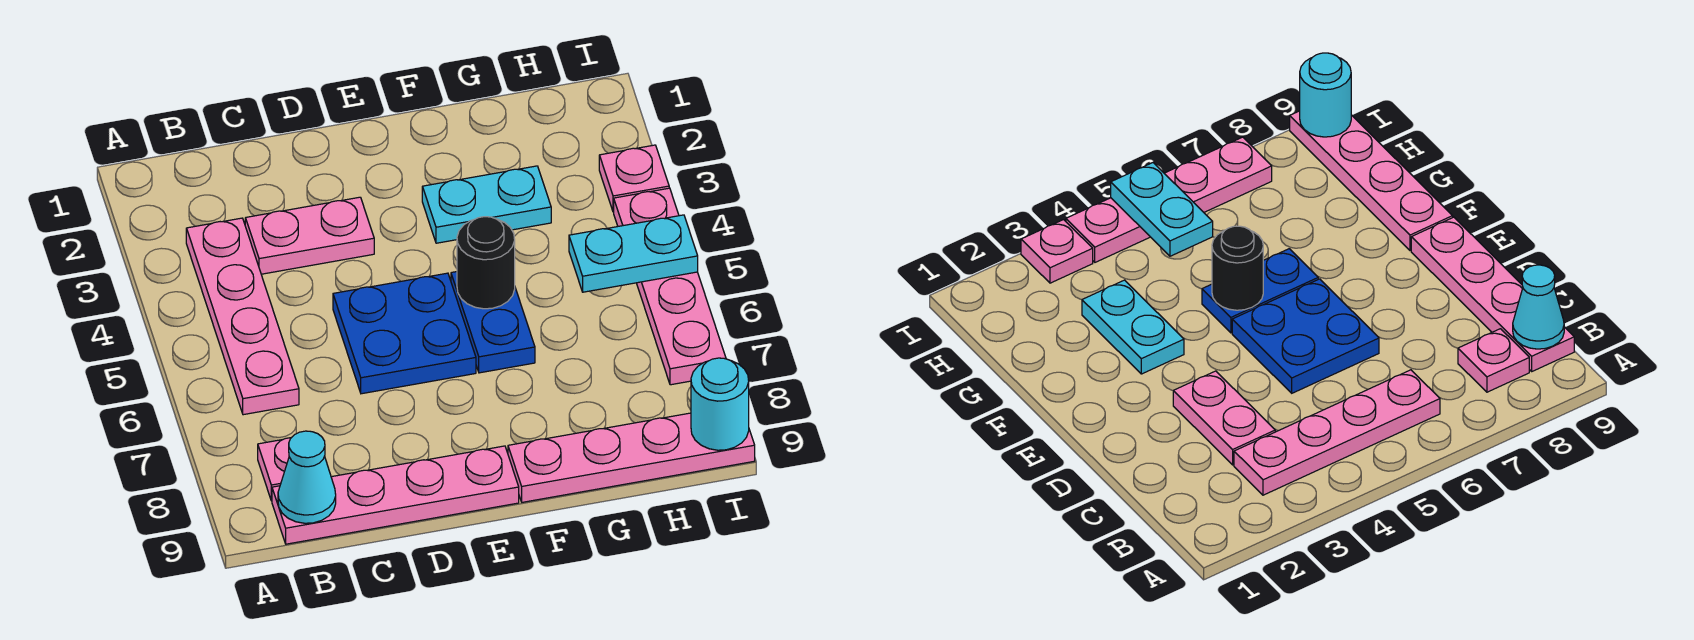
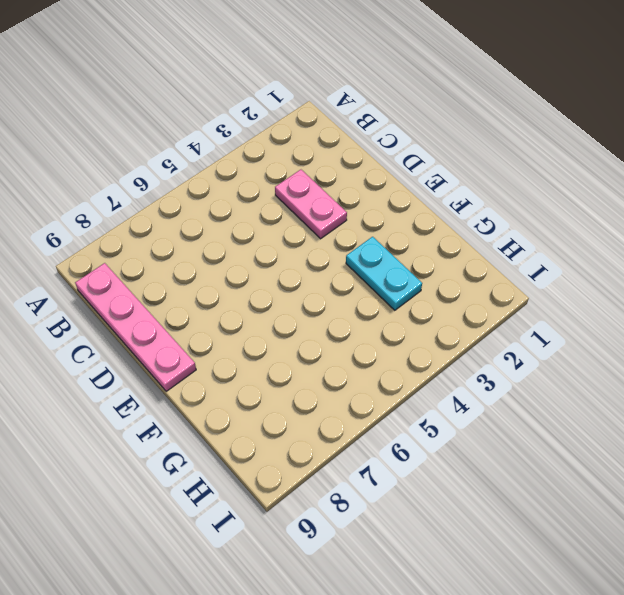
none -> pink 1x4 plate [186,218,299,415]
none -> pink 1x1 plate [258,438,291,501]
none -> blue 2x2 plate [333,273,476,394]

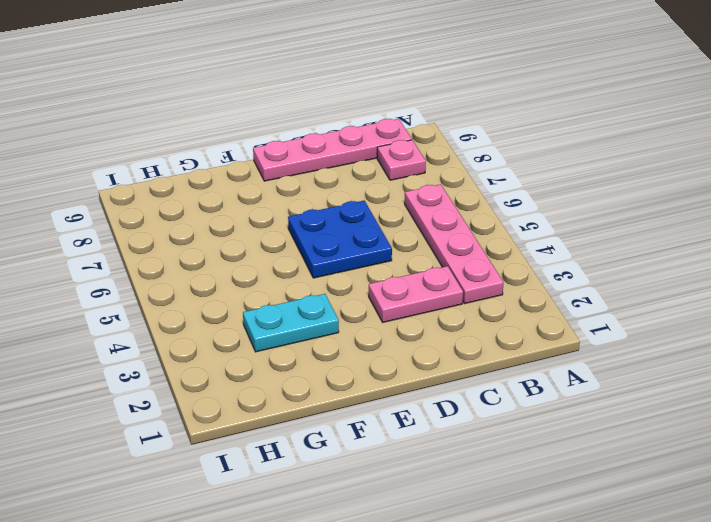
none -> blue 1x2 plate [451,272,535,373]
none -> pink 1x4 plate [508,413,755,502]
none -> pink 1x1 plate [599,145,669,212]

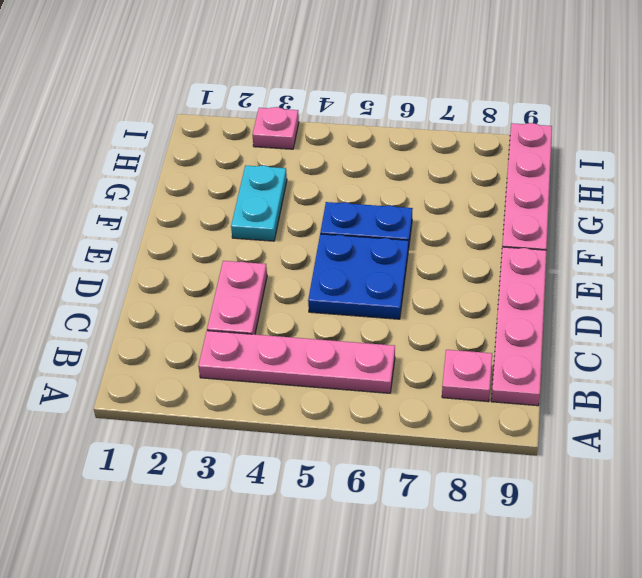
none -> pink 1x4 plate [614,188,726,385]
none -> cyan 1x1 cone [278,431,336,523]
none -> black 1x1 round brick [457,217,515,309]

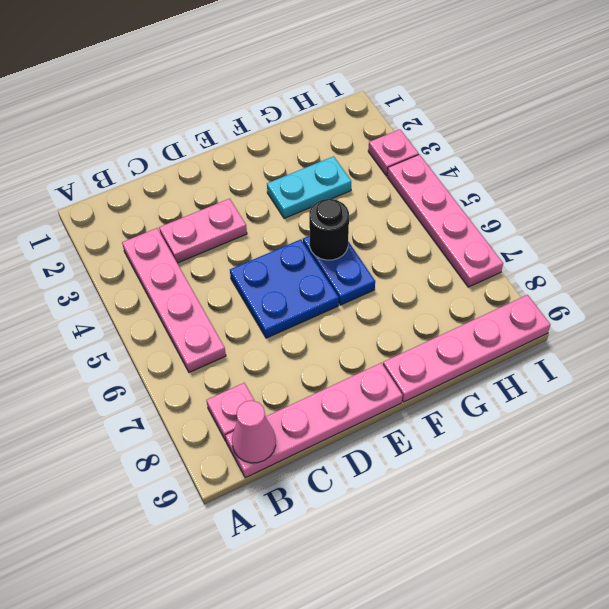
pink 1x1 cone [232,400,276,463] -> cyan 1x1 cone [278,431,336,523]
none -> cyan 1x2 plate [569,215,698,292]
none -> cyan 1x1 round brick [691,358,749,450]

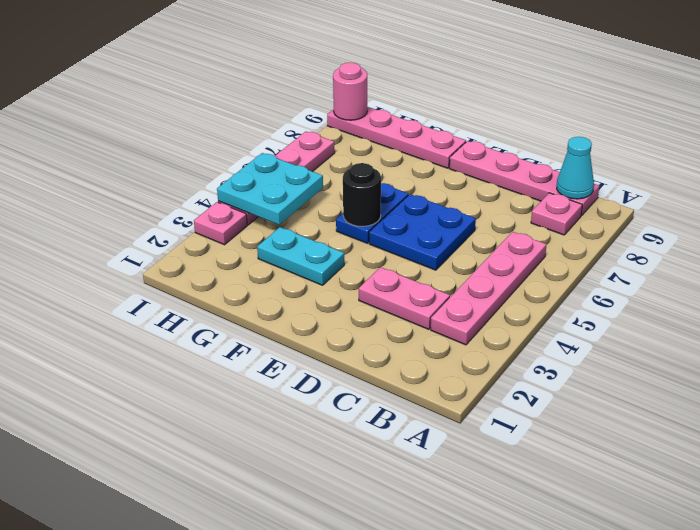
cyan 2x2 plate [217,153,323,225] -> cyan 1x2 plate [569,215,698,292]
pink 1x1 round brick [333,62,367,120] -> cyan 1x1 round brick [691,358,749,450]

